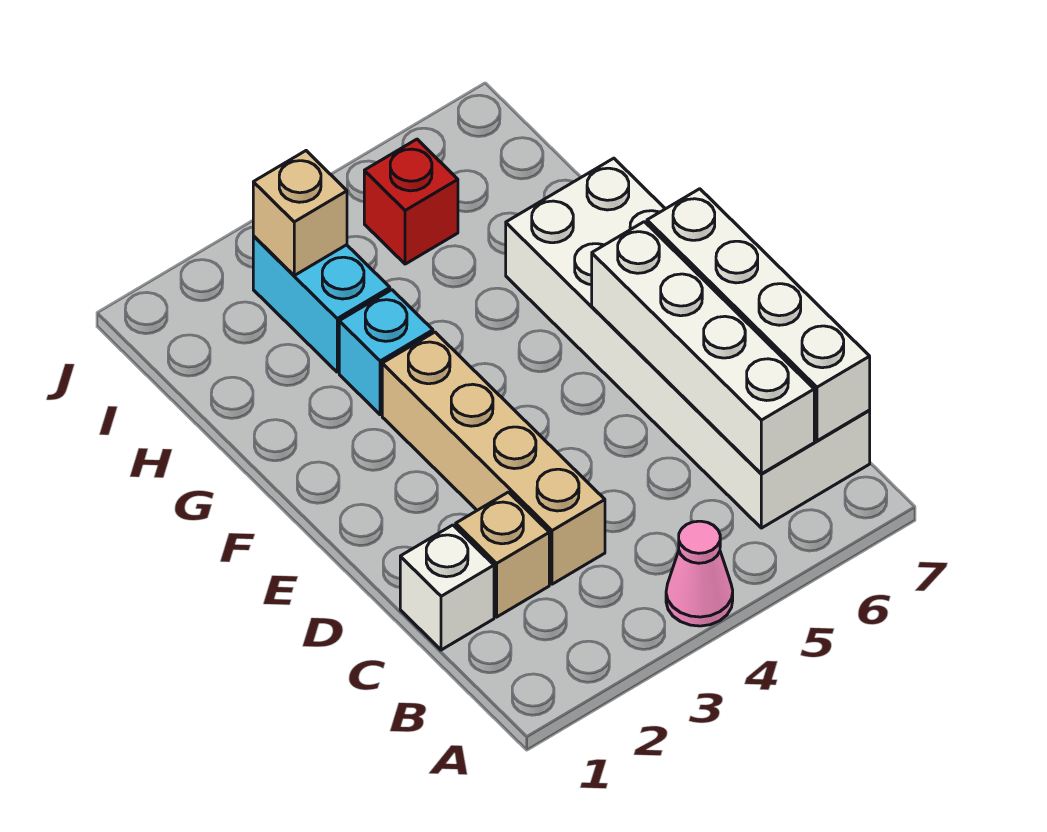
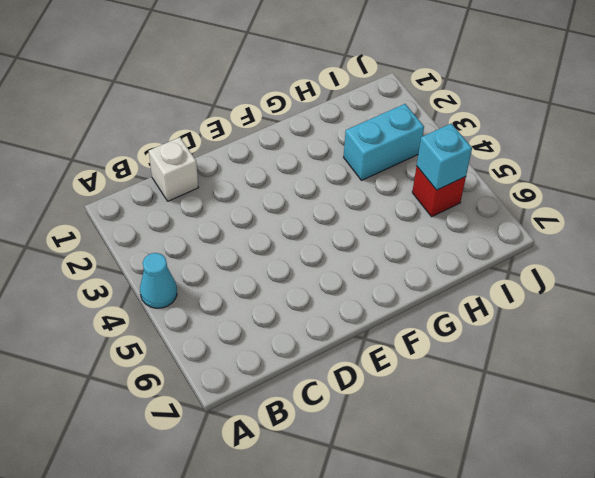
cyan 1x1 cone [140,253,177,308] -> pink 1x1 cone [666,521,733,626]
cyan 1x1 brick [417,124,472,190] -> cyan 1x1 brick moved to [339,290,433,415]
none -> white 2x6 brick [506,158,870,528]
none -> tan 1x1 brick [456,492,549,617]

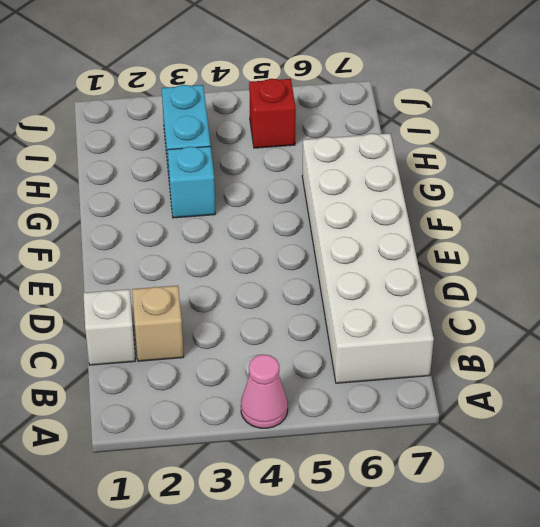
none -> tan 1x4 brick [382,332,605,584]
none -> white 1x4 brick [592,222,814,474]

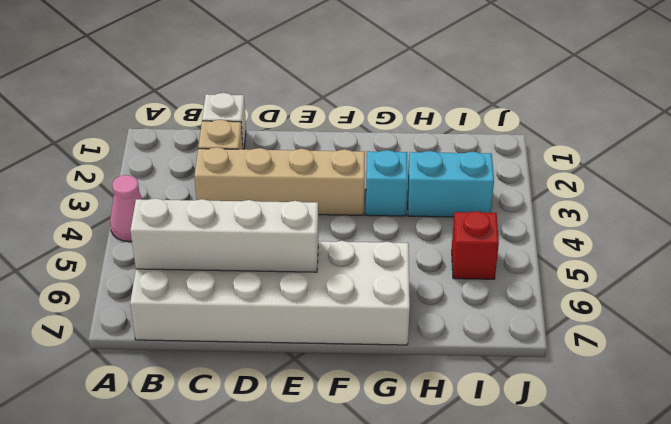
none -> white 1x4 brick [647,189,870,441]
none -> tan 1x1 brick [253,151,347,275]

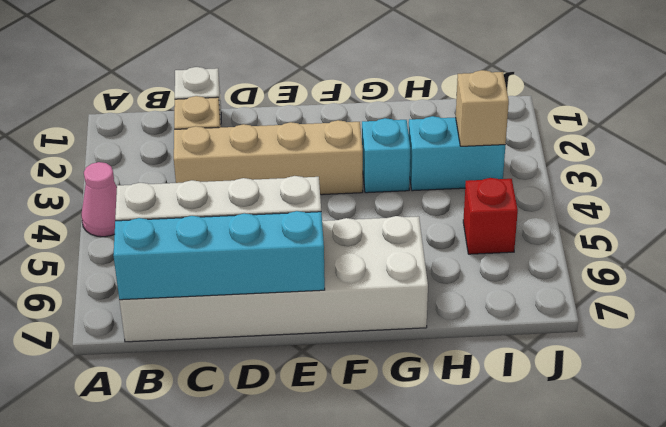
cyan 1x4 brick [113,211,325,300] -> white 1x4 brick [647,189,870,441]

